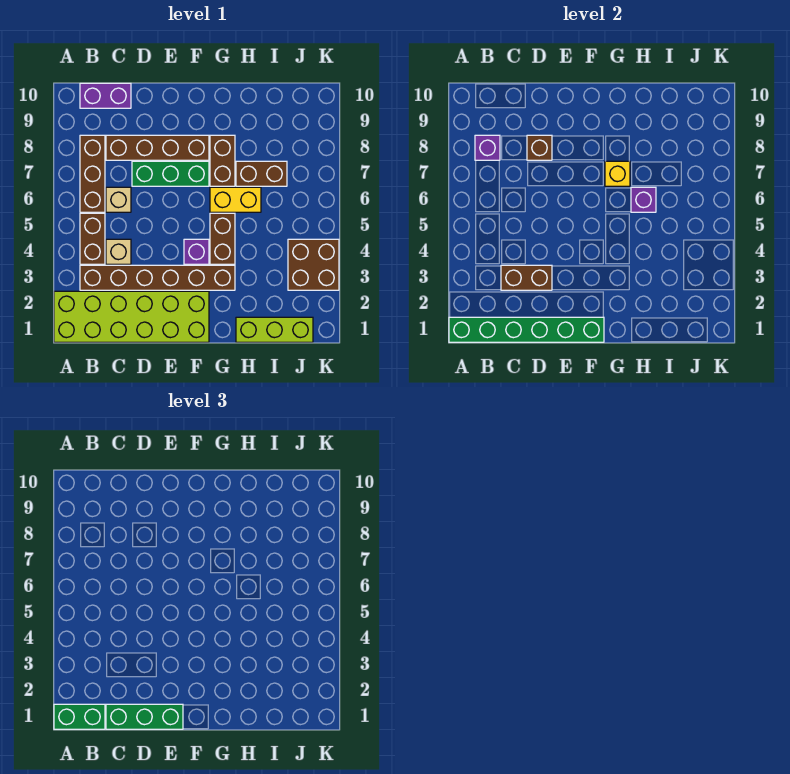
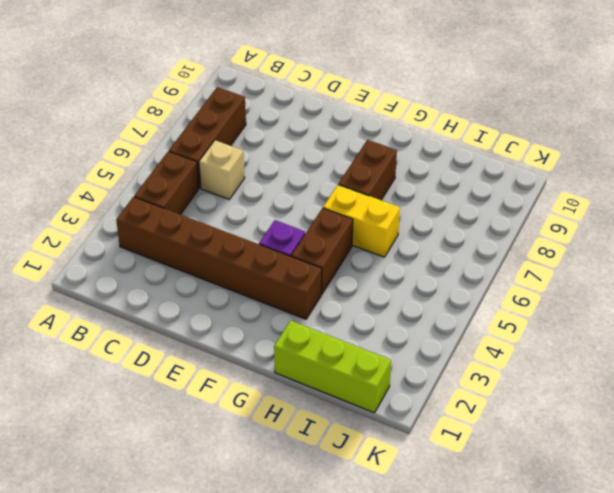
none -> lime 2x6 brick [54,291,209,342]
none -> purple 1x2 brick [80,83,131,108]
none -> tan 1x1 brick [106,239,131,264]

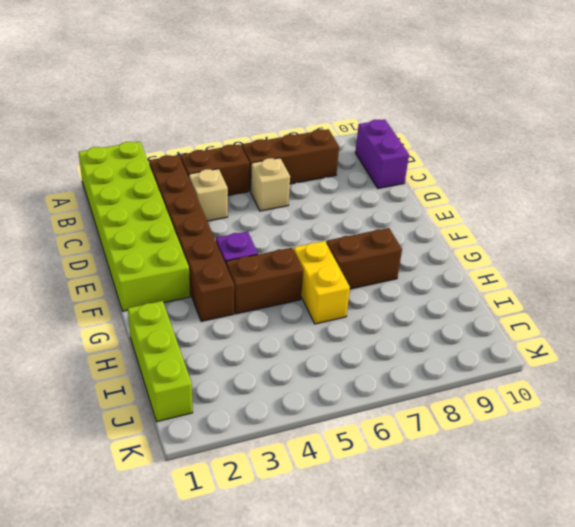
none -> brown 1x4 brick [106,135,209,160]
none -> green 1x3 brick [132,161,209,186]
none -> brown 1x2 brick [236,161,287,186]

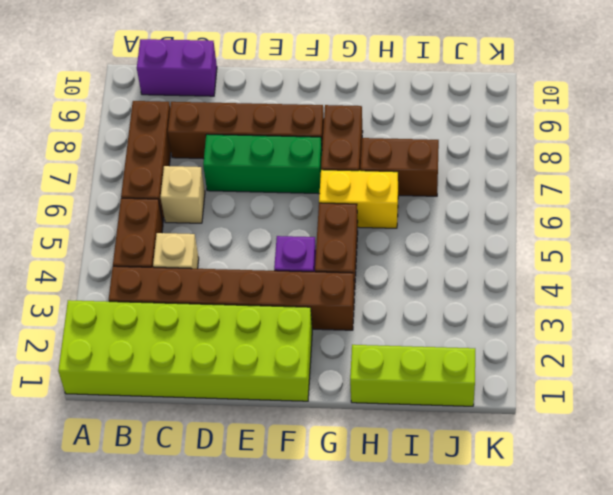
none -> brown 2x2 brick [288,239,339,290]
none -> green 1x6 brick [449,317,604,342]
none -> purple 1x1 brick [475,135,500,160]

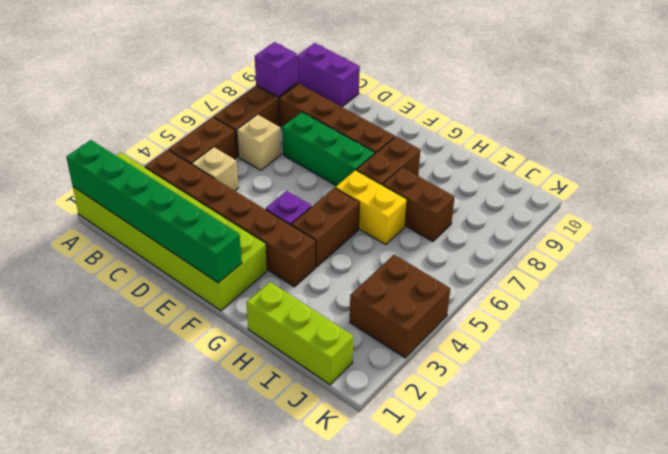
none -> brown 1x2 brick [501,265,552,290]
none -> brown 1x1 brick [527,135,552,160]
none -> yellow 1x1 brick [605,161,630,186]

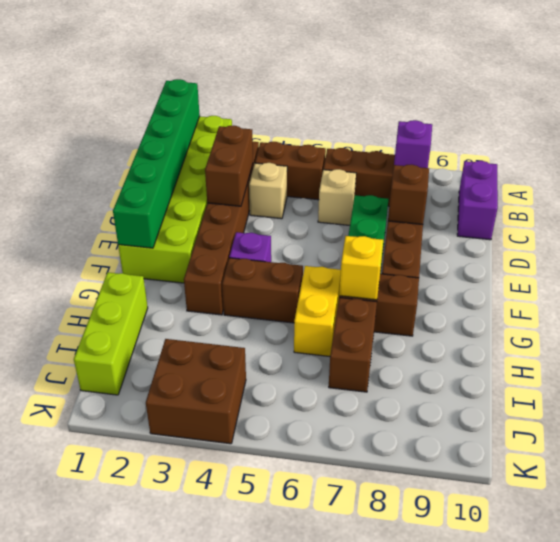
none -> purple 1x1 brick [631,187,656,212]
none -> green 1x2 brick [54,704,105,729]
none -> green 1x3 brick [106,704,183,729]

